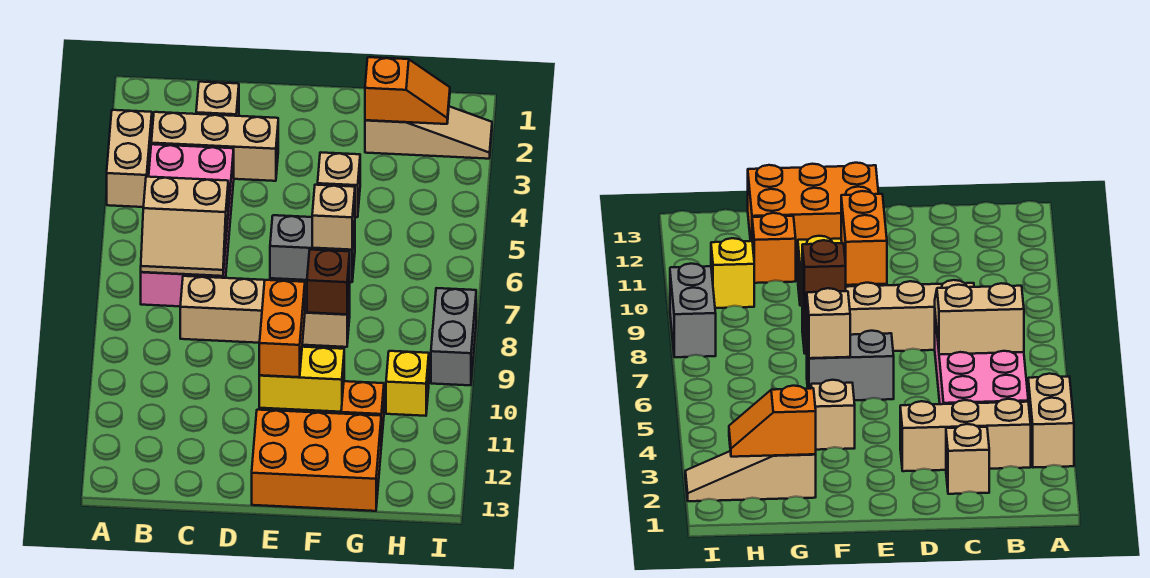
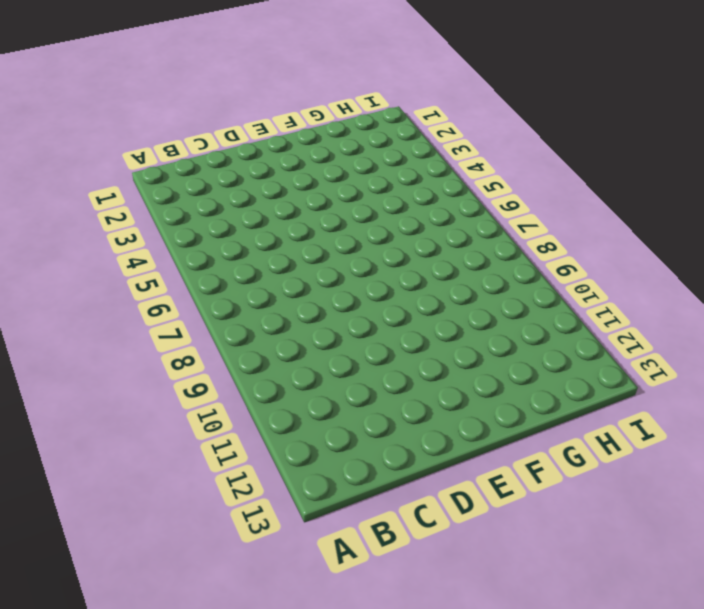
none -> tan 1x2 brick [107,110,152,207]
none -> tan 1x3 brick [151,112,278,181]
none -> pink 2x4 brick [141,144,234,306]

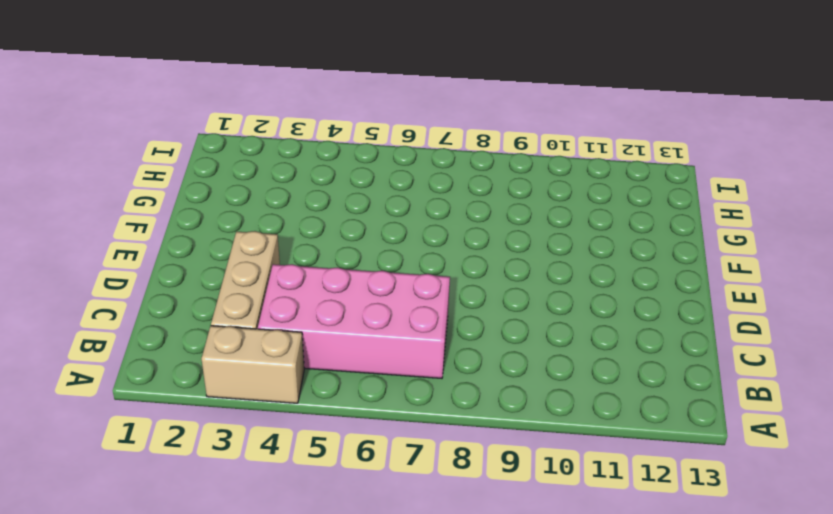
none -> tan 1x1 brick [196,82,239,116]
none -> tan 1x4 brick [180,276,350,347]
none -> grey 1x2 brick [270,215,355,282]

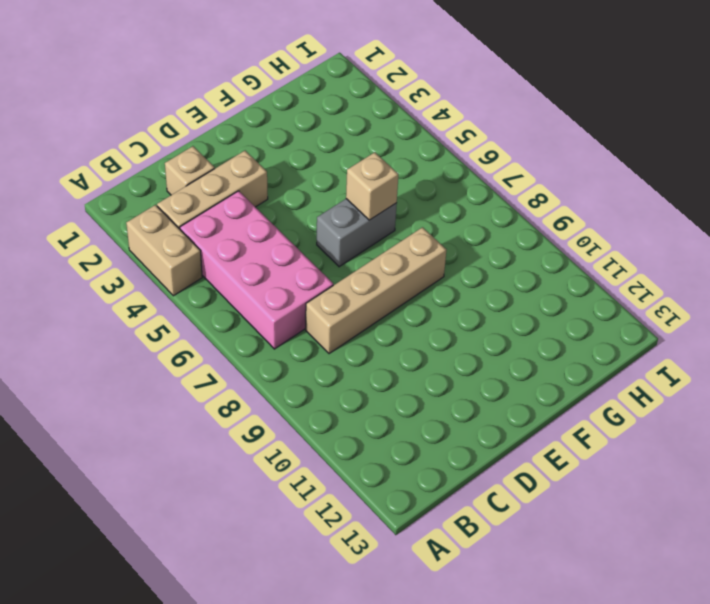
none -> yellow 1x2 brick [259,347,344,412]
none -> orange 2x3 brick [252,410,381,511]
none -> tan 1x1 brick [318,152,360,217]

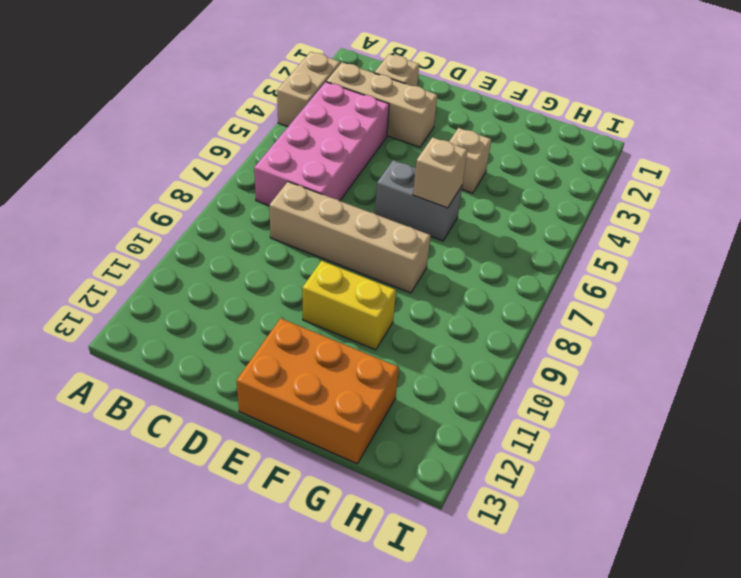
none -> tan 1x3 slope [365,106,492,159]
none -> orange 1x1 brick [341,381,384,445]
none -> yellow 1x1 brick [386,351,429,416]

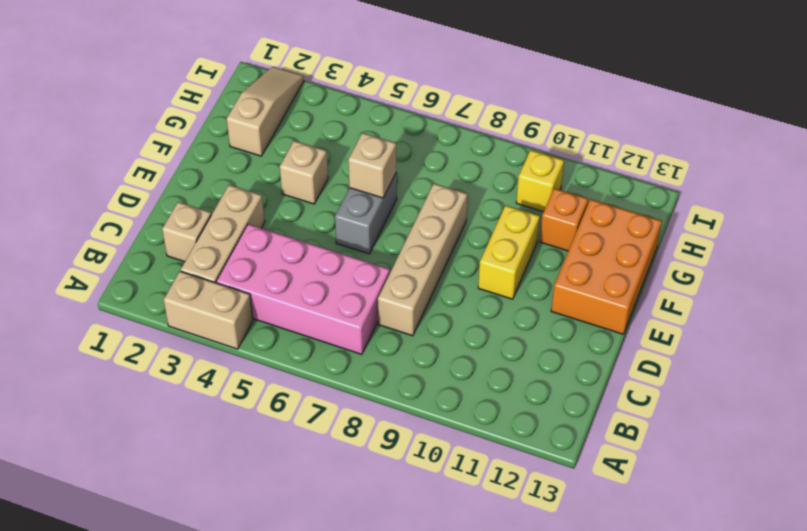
none -> grey 1x2 brick [431,288,476,385]
none -> tan 2x2 slope [141,177,228,276]
none -> orange 1x2 brick [259,280,305,377]

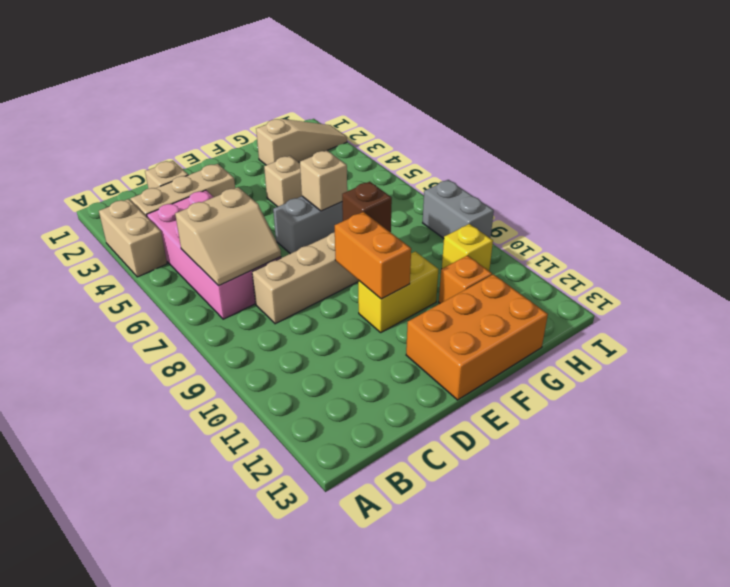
none -> orange 1x2 slope [365,57,450,124]

